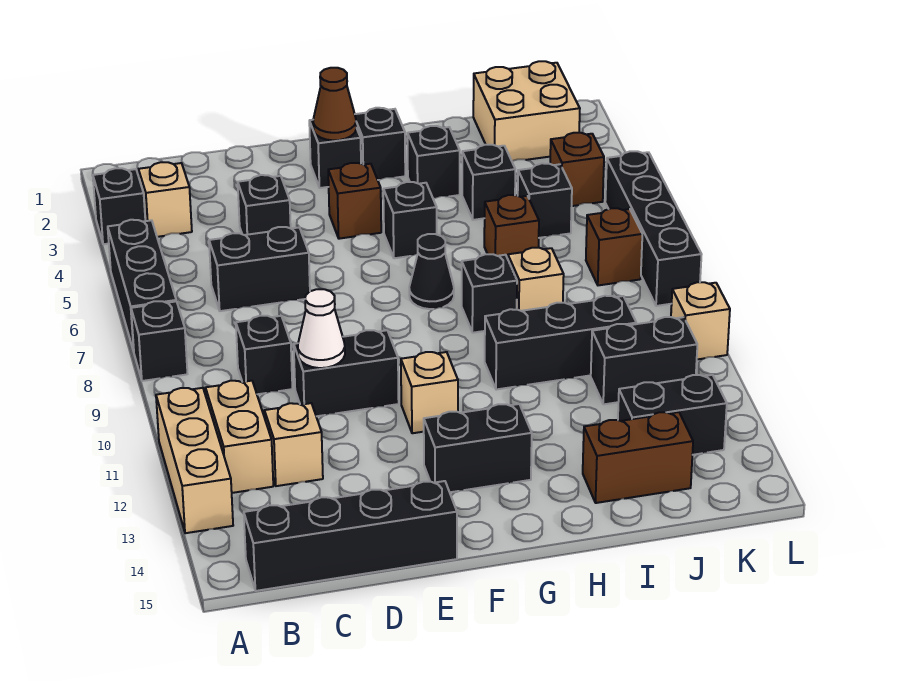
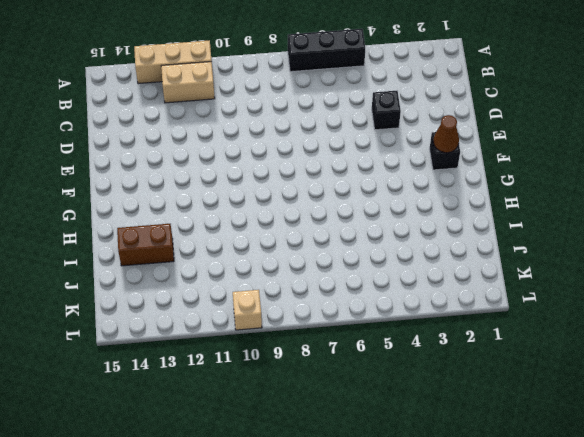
brown 1x2 brick [117,224,174,266] -> brown 1x2 brick turned to [583,412,693,503]
none -> black 1x1 brick [93,168,145,244]
none -> black 1x1 brick [131,301,187,381]
none -> tan 1x1 brick [138,162,192,237]
none -> black 1x4 brick [244,481,457,591]

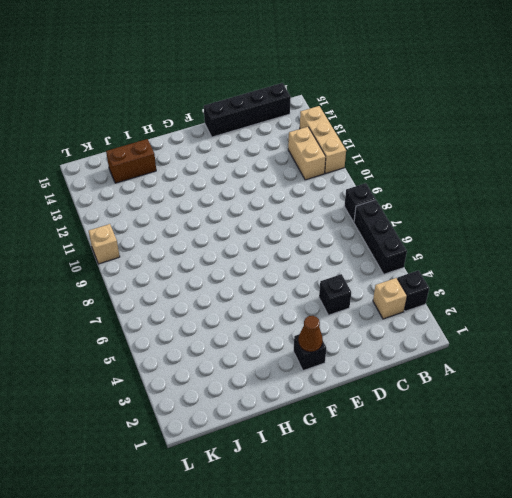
none -> black 1x2 brick [209,227,310,311]
none -> black 1x1 brick [236,316,292,394]
none -> tan 1x1 brick [265,403,323,486]
none -> black 1x2 brick [294,330,399,416]

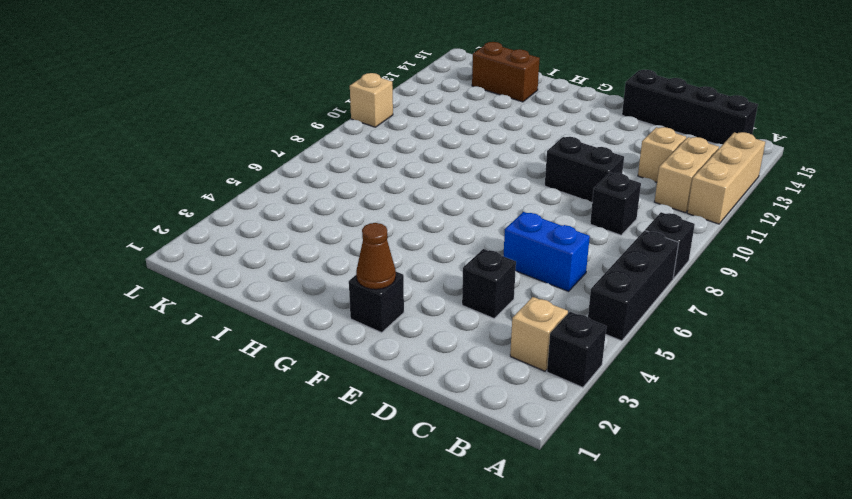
blue 1x2 brick [503,212,590,291] -> black 1x2 brick [209,227,310,311]
none -> brown 1x1 brick [328,163,381,239]
none -> tan 1x1 brick [401,352,458,433]
none -> black 1x2 brick [424,404,532,492]
none -> black 1x1 brick [355,108,405,180]

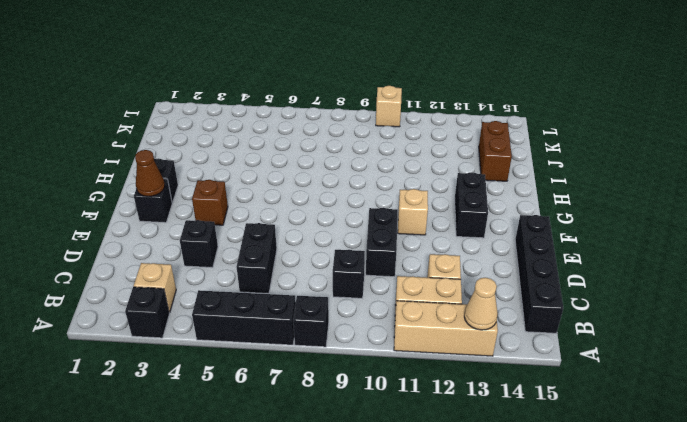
tan 1x1 cone [464,278,498,330] -> none
none -> black 1x1 brick [383,182,437,258]
none -> black 1x1 cone [409,234,454,309]
none -> black 1x1 brick [407,126,460,199]
none -> black 1x1 brick [462,254,517,333]

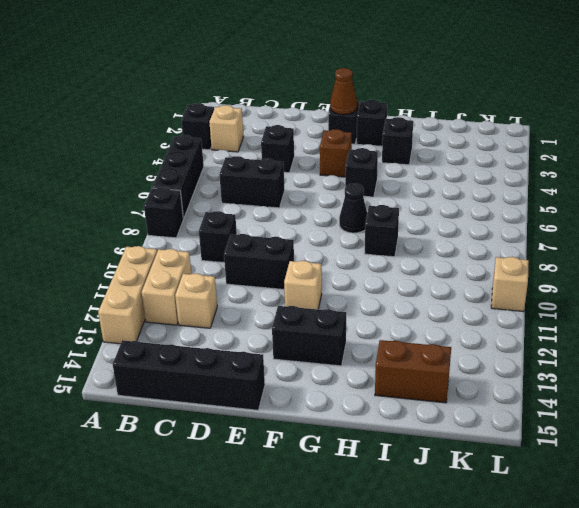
none -> black 1x3 brick [485,296,636,390]
none -> black 1x1 brick [462,145,515,220]
none -> brown 1x1 brick [484,195,539,259]
none -> tan 1x1 brick [508,248,564,311]

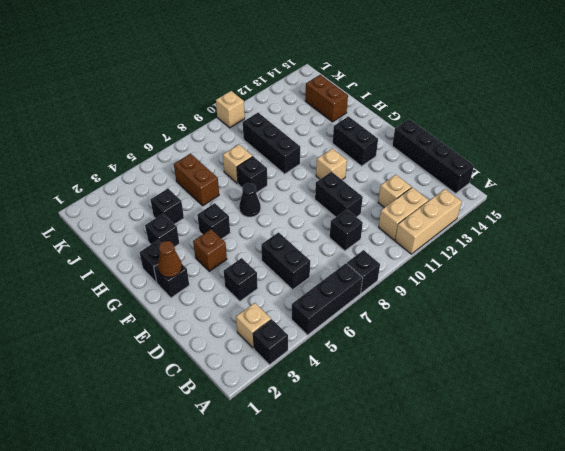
brown 1x2 brick [174,154,219,206] -> brown 1x1 brick [484,195,539,259]
none -> tan 2x2 brick [473,61,580,161]
none -> black 1x1 brick [518,163,572,238]
none -> black 1x2 brick [591,317,697,404]
none -> black 1x2 brick [618,375,727,455]

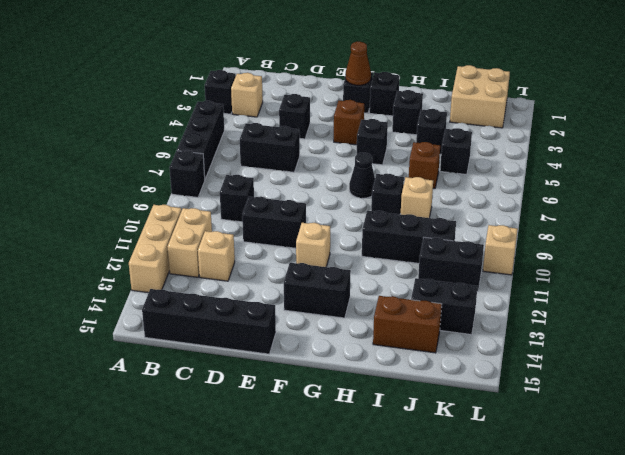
none -> brown 1x1 brick [550,133,604,206]
none -> brown 1x1 brick [586,208,642,285]
none -> black 1x4 brick [605,151,702,306]
none -> white 1x1 cone [298,289,345,368]

